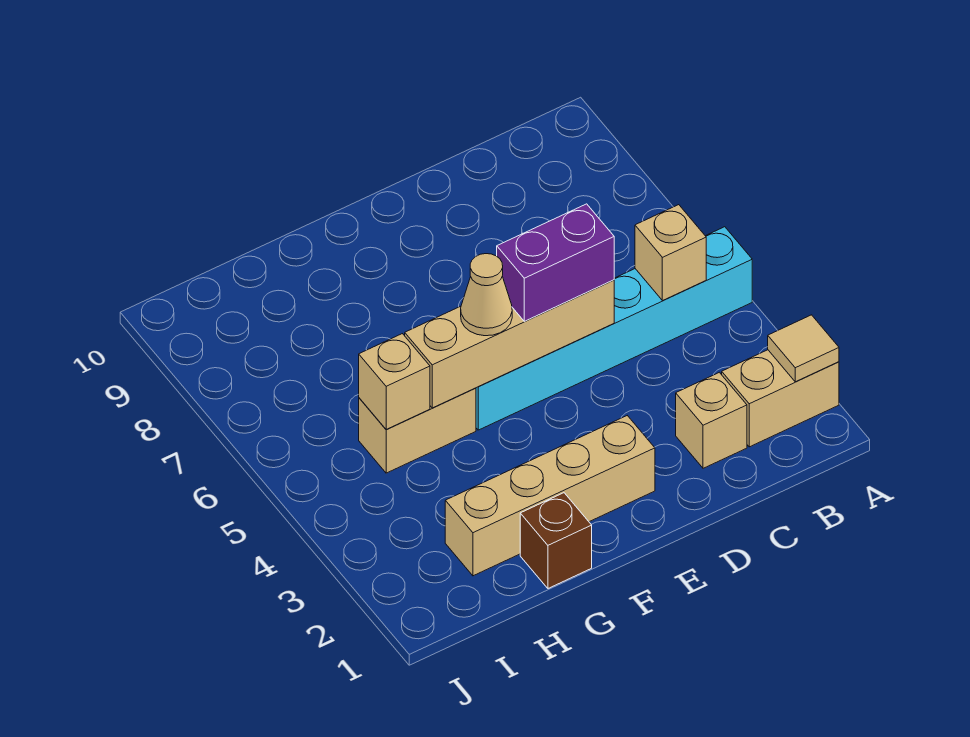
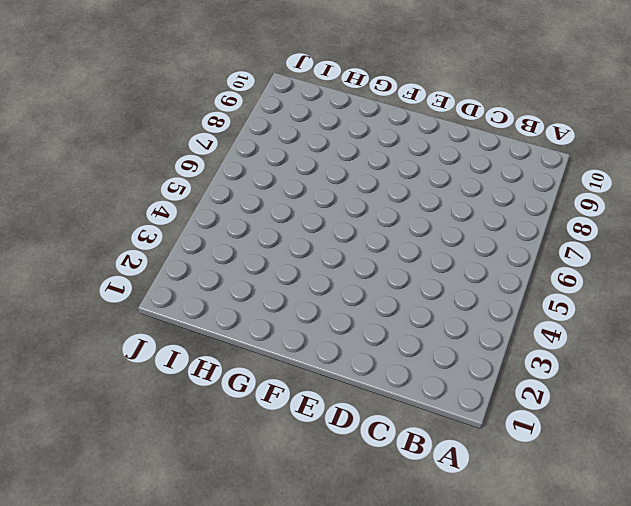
none -> tan 1x2 brick [722,350,839,447]
none -> cyan 1x6 brick [476,227,752,430]
none -> tan 1x1 brick [676,372,747,468]

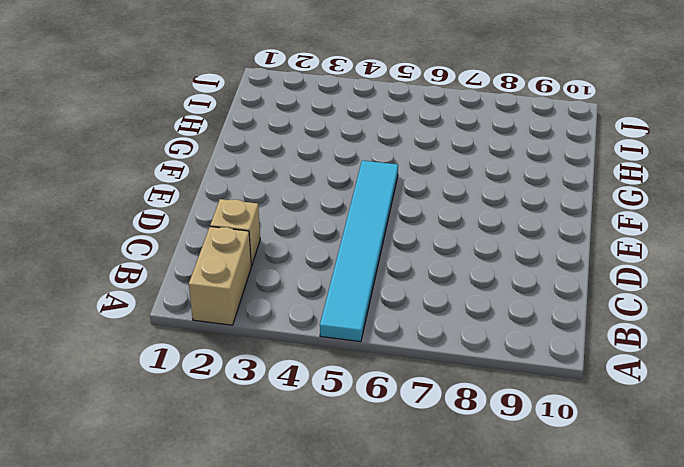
cyan 1x6 tile [320,160,398,342] -> cyan 1x6 brick [476,227,752,430]
none -> tan 1x4 brick [445,416,655,576]
none -> brown 1x1 brick [520,493,592,588]
none -> tan 1x2 brick [359,388,476,473]

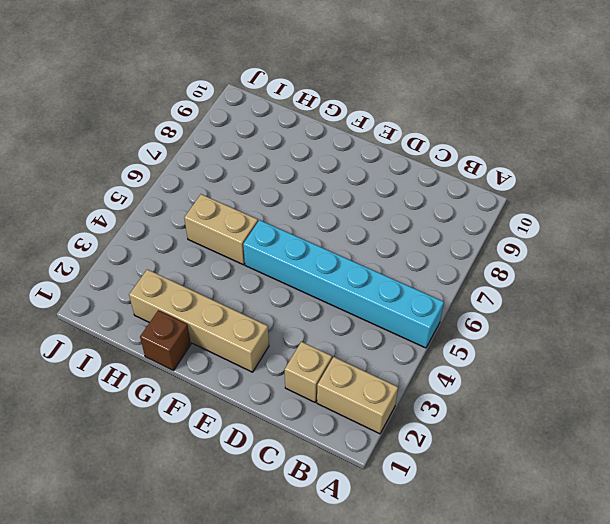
none -> tan 1x1 tile [768,315,839,382]
none -> tan 1x1 brick [635,205,706,301]
none -> tan 1x4 brick [405,280,614,408]

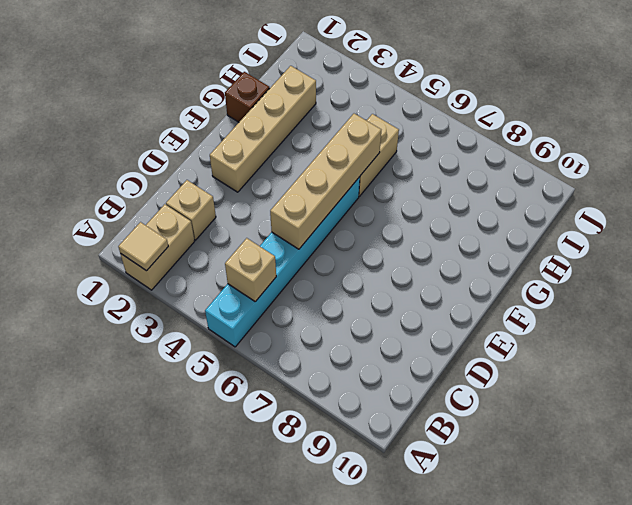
none -> tan 1x1 brick [359,334,430,430]
none -> purple 1x2 brick [497,204,614,321]
none -> tan 1x1 cone [461,254,512,336]

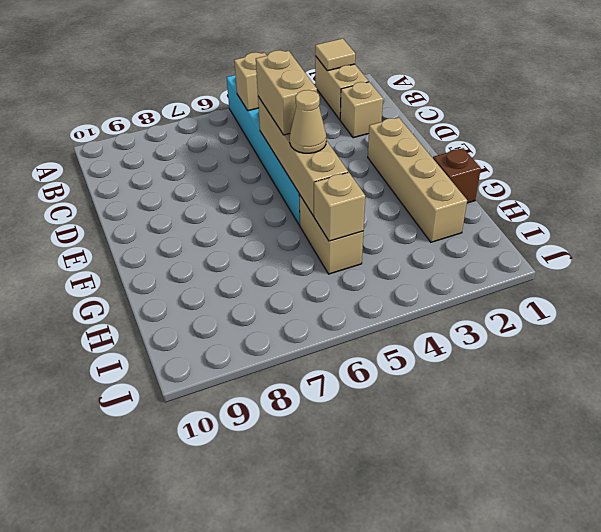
tan 1x2 brick [256,50,317,135] -> purple 1x2 brick [497,204,614,321]

